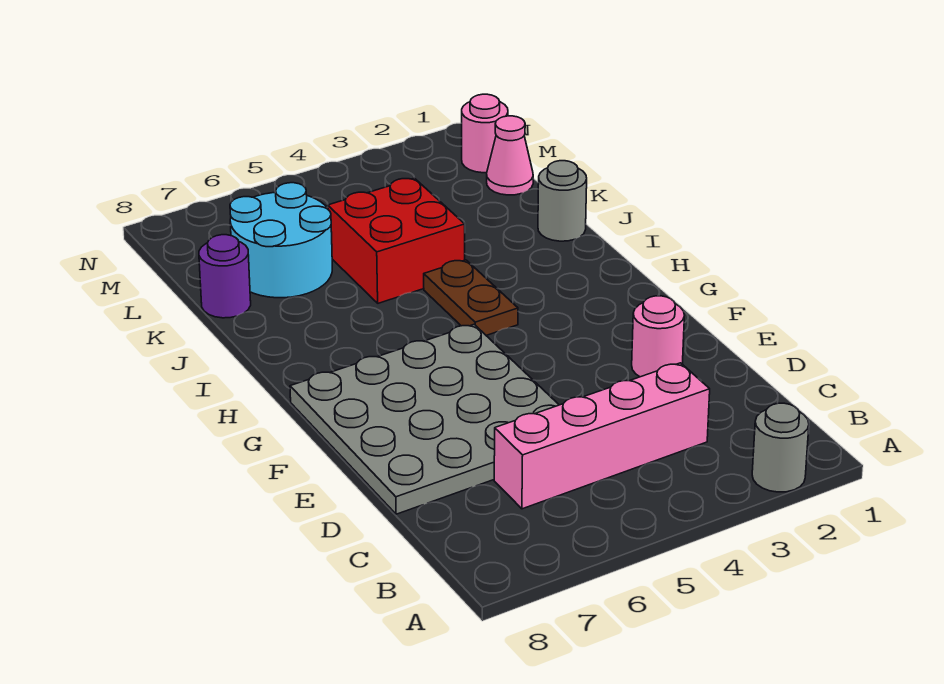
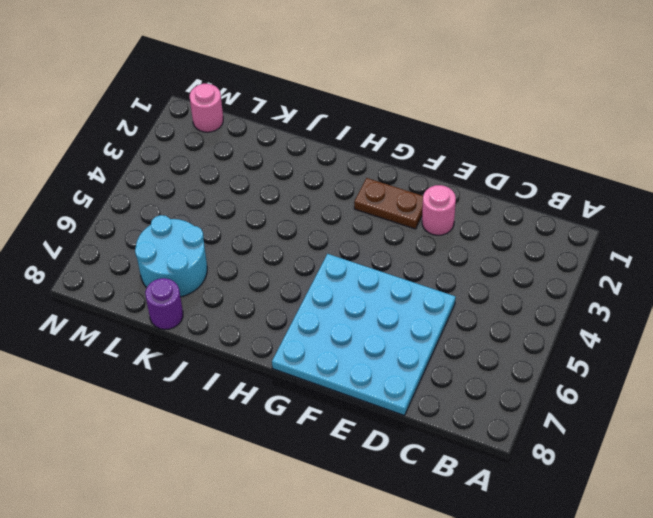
cyan 4x4 plate [272,254,456,415] -> grey 4x4 plate [290,324,559,514]
brown 1x2 plate [354,178,423,229] -> brown 1x2 plate moved to [424,260,518,335]
none -> grey 1x1 round brick [752,403,809,492]
none -> pink 1x4 brick [494,363,710,509]

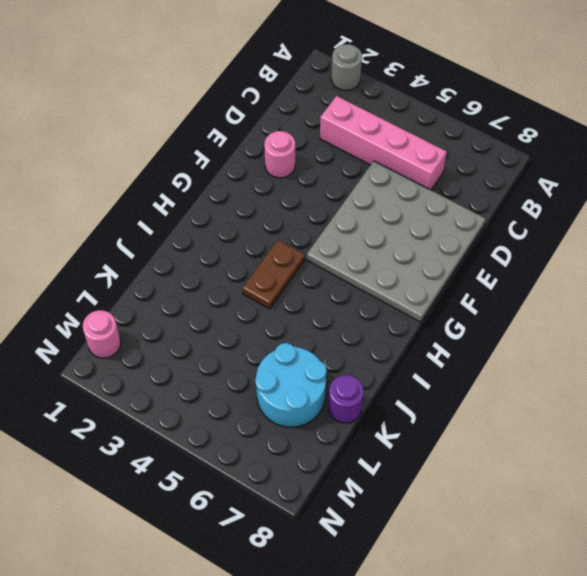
none -> grey 1x1 round brick [538,161,587,241]
none -> red 2x2 brick [328,178,465,303]

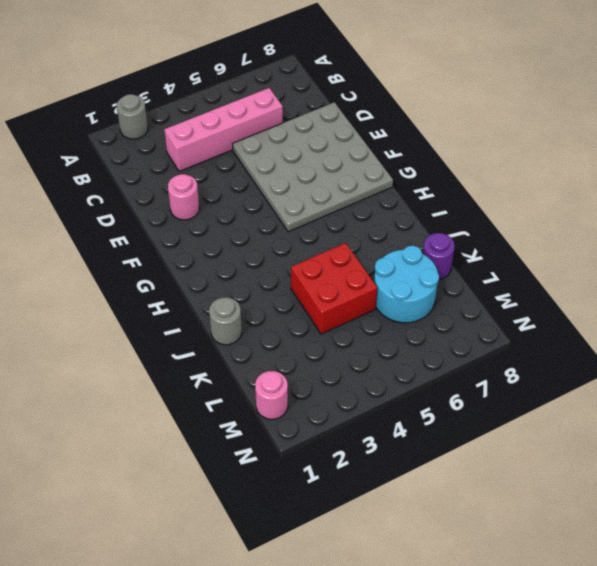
none -> brown 1x2 plate [424,260,518,335]
none -> pink 1x1 cone [487,116,533,195]

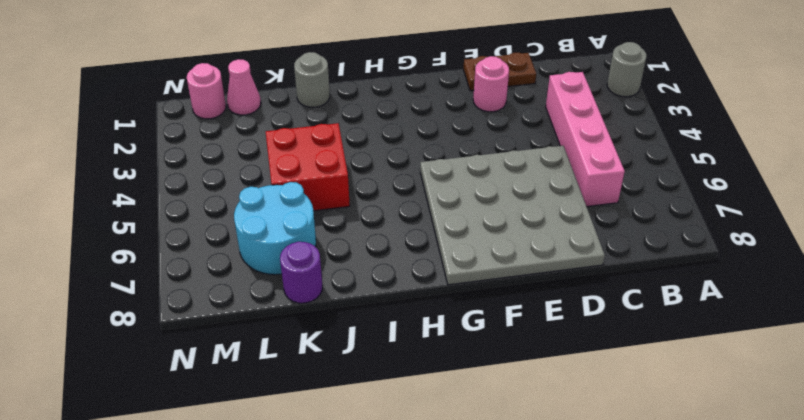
brown 1x2 plate [463,53,536,91] -> brown 1x2 plate moved to [424,260,518,335]

